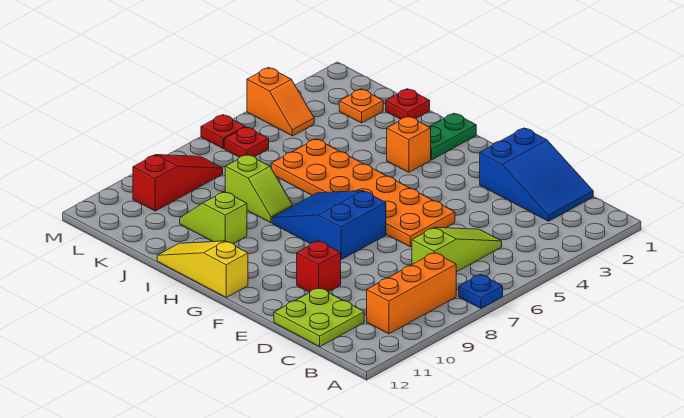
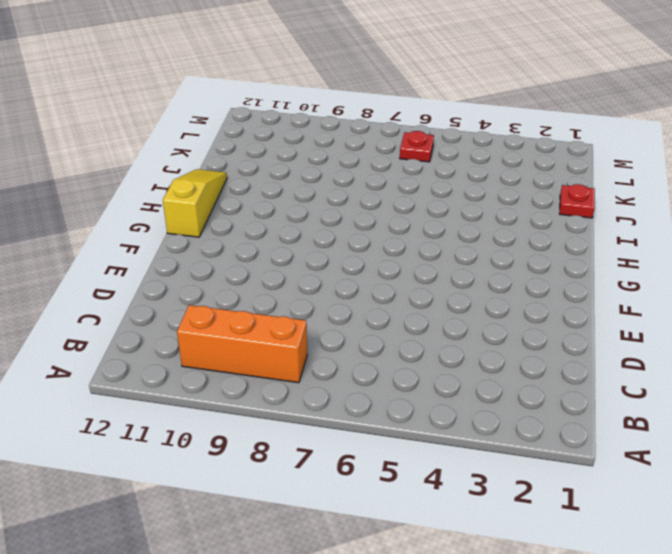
none -> blue 1x1 plate [459,274,503,308]
none -> blue 2x3 slope [480,128,593,221]
none -> lime 1x3 slope [412,227,502,272]

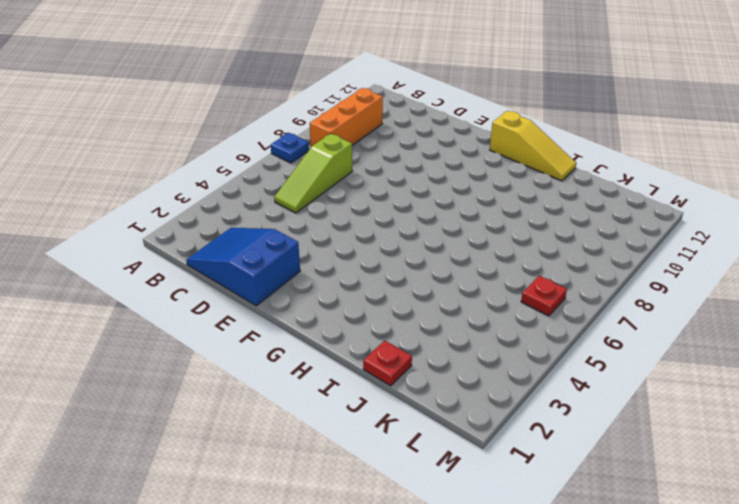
none -> lime 2x2 plate [274,288,364,346]
none -> orange 2x6 plate [271,139,455,247]
none -> red 1x1 brick [297,241,341,292]

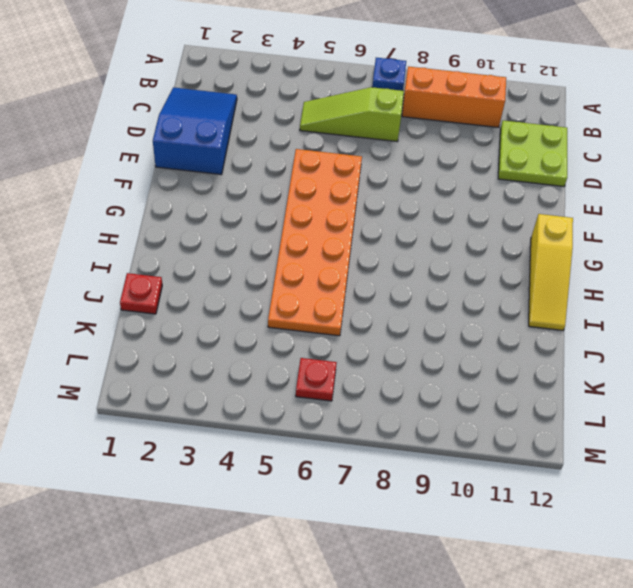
none -> red 1x1 brick [297,241,341,292]
none -> blue 2x3 slope [272,191,386,259]
none -> green 1x2 plate [430,113,476,160]

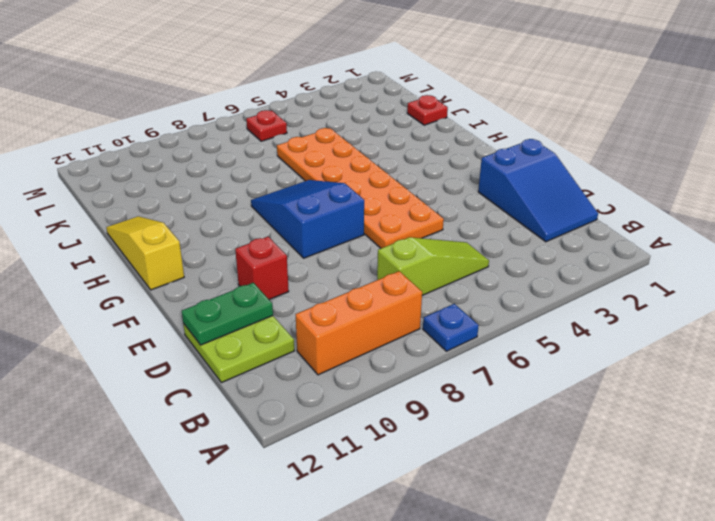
green 1x2 plate [182,283,273,345] -> green 1x2 plate moved to [430,113,476,160]
none -> orange 1x1 brick [387,116,431,172]
none -> lime 1x2 slope [225,154,293,223]
none -> lime 1x2 slope [180,191,247,244]

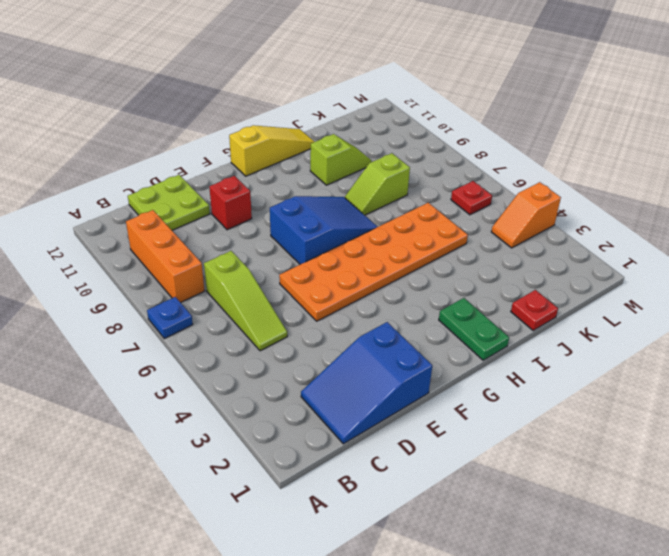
none -> orange 1x1 brick [387,116,431,172]
none -> orange 1x1 plate [339,89,383,123]
none -> red 1x3 slope [133,155,223,211]

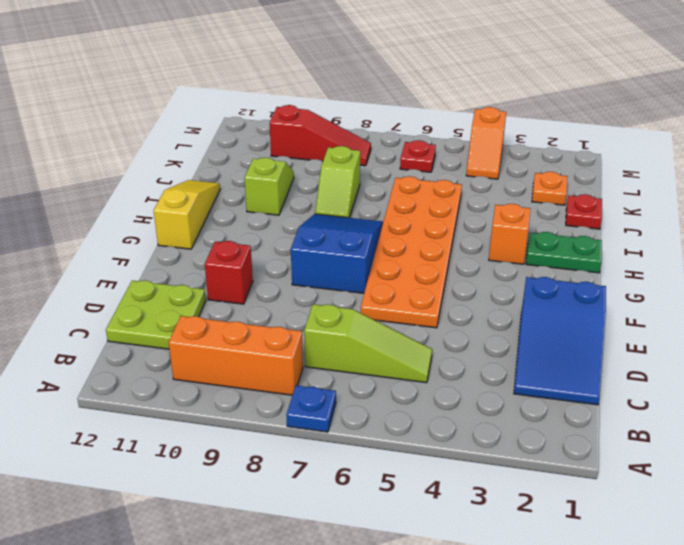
none -> red 1x1 plate [201,115,245,149]

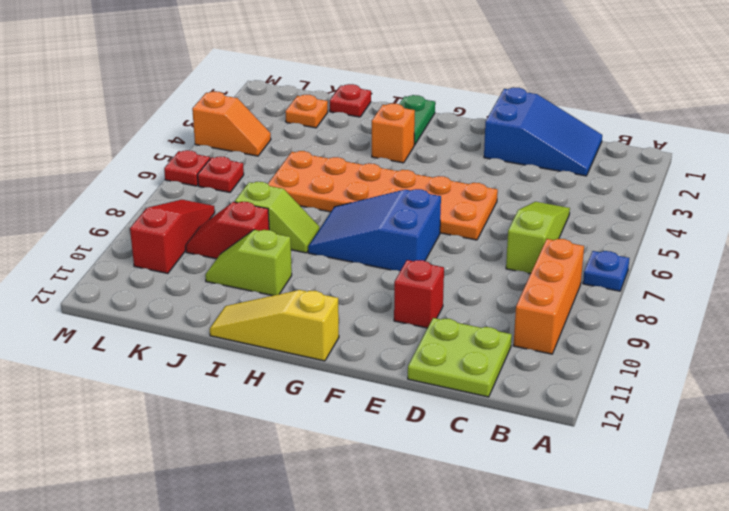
red 1x2 slope [186,202,269,259] -> none

